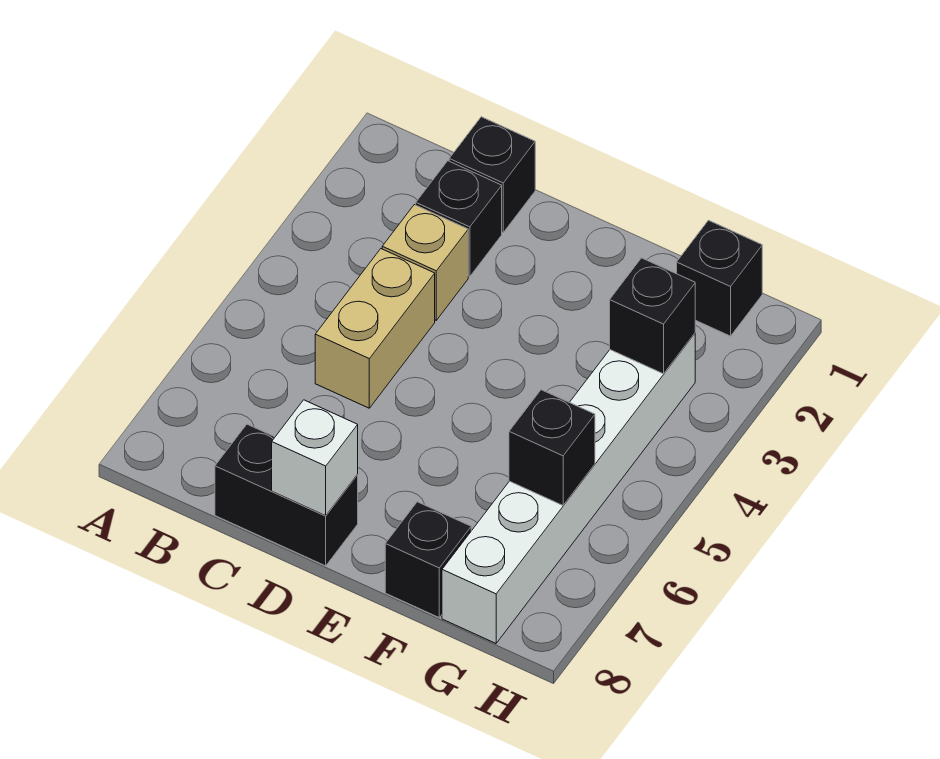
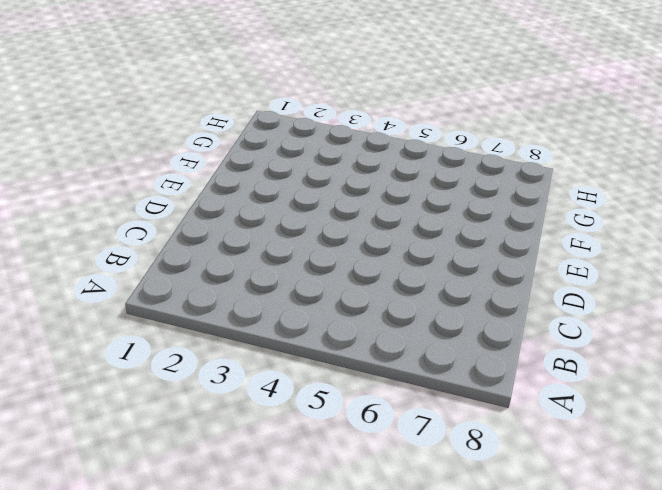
none -> black 1x1 brick [449,117,535,232]
none -> black 1x1 brick [416,161,502,277]

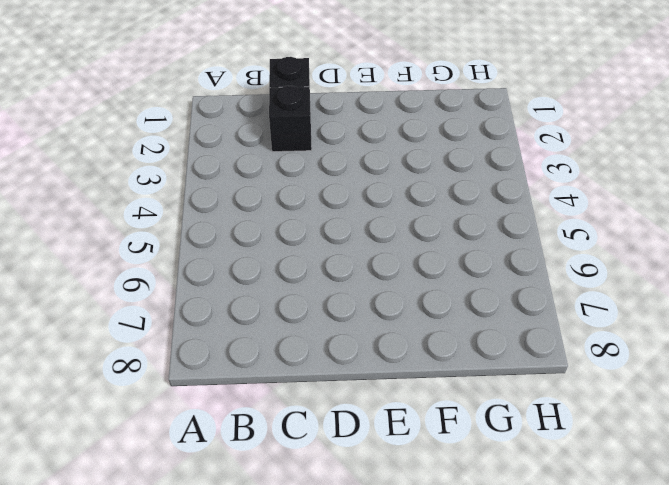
none -> tan 1x1 brick [382,205,468,320]
none -> tan 1x2 brick [315,249,435,408]

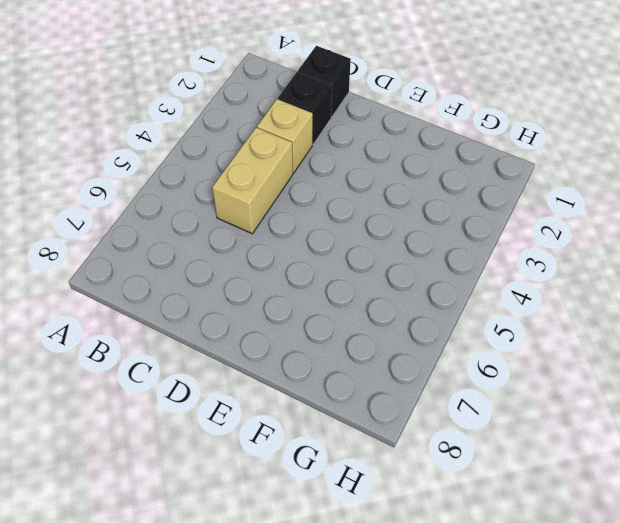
none -> black 1x2 brick [215,424,358,566]
none -> black 1x1 brick [385,502,471,617]

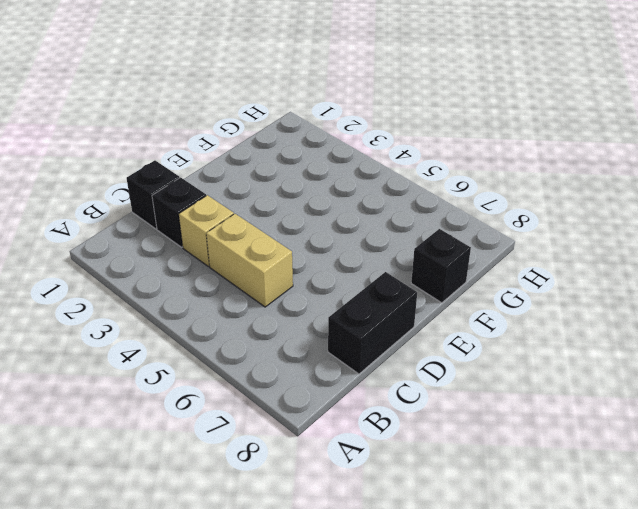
none -> black 1x1 brick [677,220,762,336]
none -> white 1x6 brick [442,333,695,643]

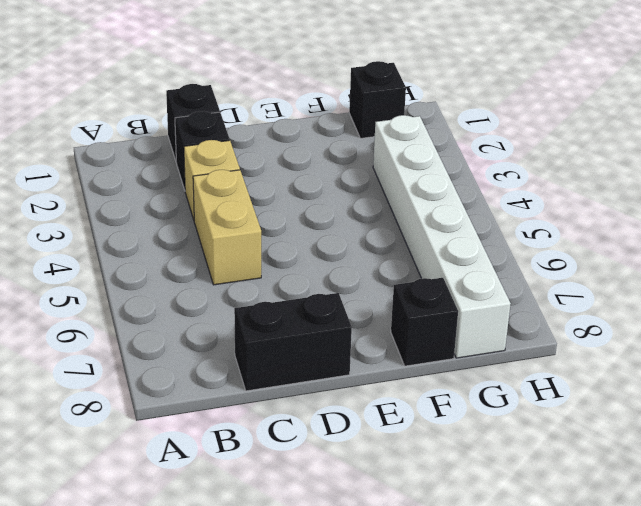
none -> white 1x1 brick [272,400,358,516]
none -> black 1x1 brick [610,258,695,374]

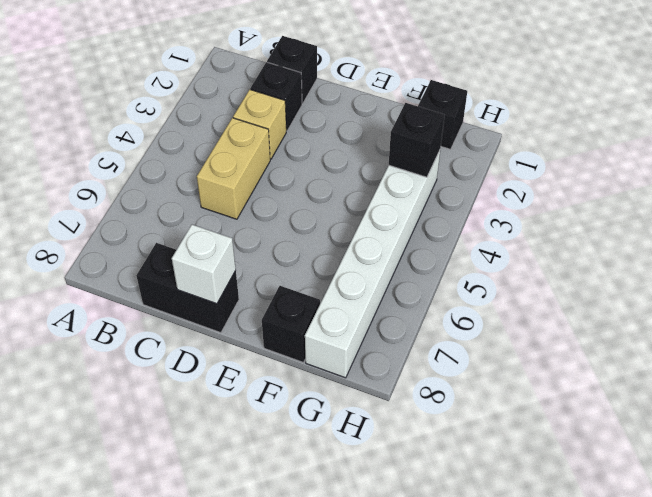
none -> black 1x1 brick [509,390,595,505]

